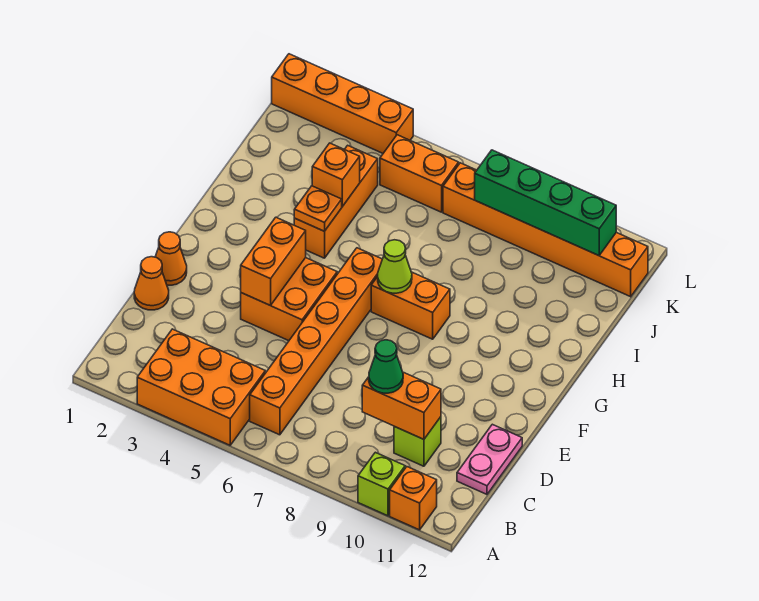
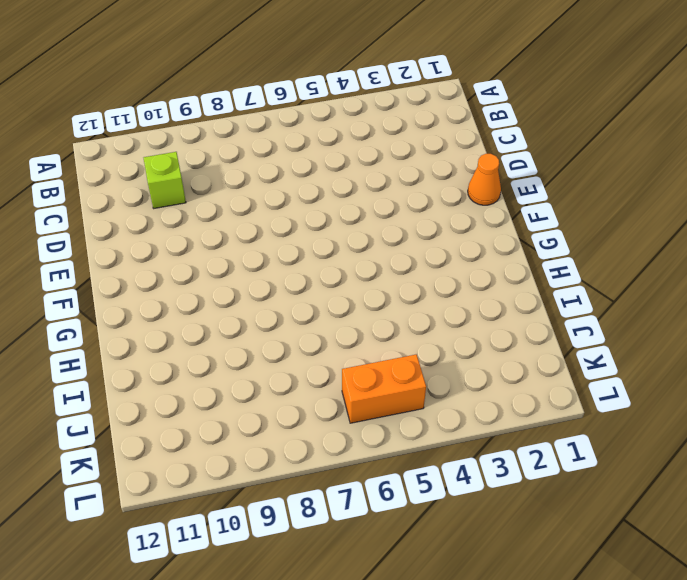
none -> orange 2x3 brick [137,329,265,445]
none -> lime 1x1 brick [358,452,405,516]
none -> orange 1x1 brick [390,467,437,530]

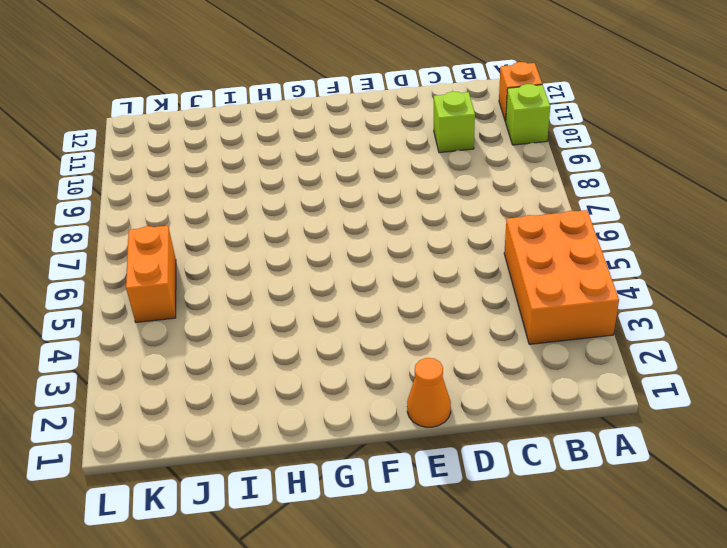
none -> orange 1x6 brick [250,248,382,435]
none -> pink 1x2 plate [457,424,522,494]
none -> orange 1x1 cone [134,257,169,310]

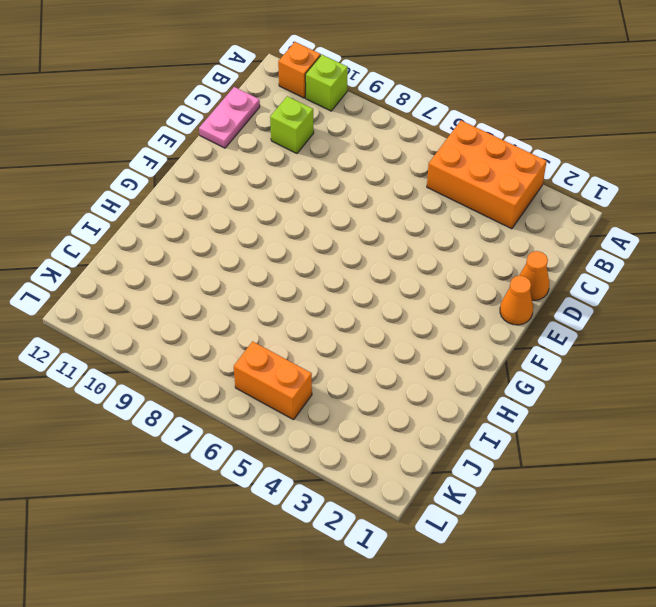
none -> orange 1x6 brick [250,248,382,435]
none -> orange 2x2 brick [241,258,337,341]
none -> orange 1x2 brick [371,272,450,339]

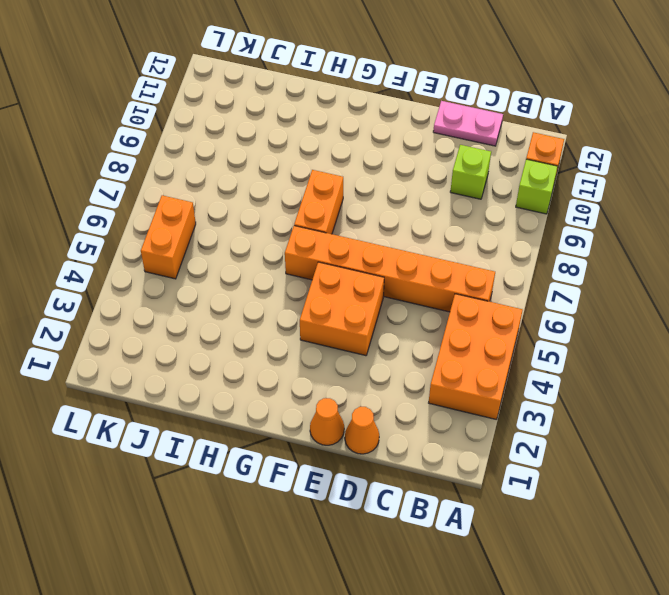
none -> orange 1x3 brick [294,145,378,258]
none -> orange 1x6 brick [443,163,648,297]
none -> orange 1x4 brick [272,54,413,153]

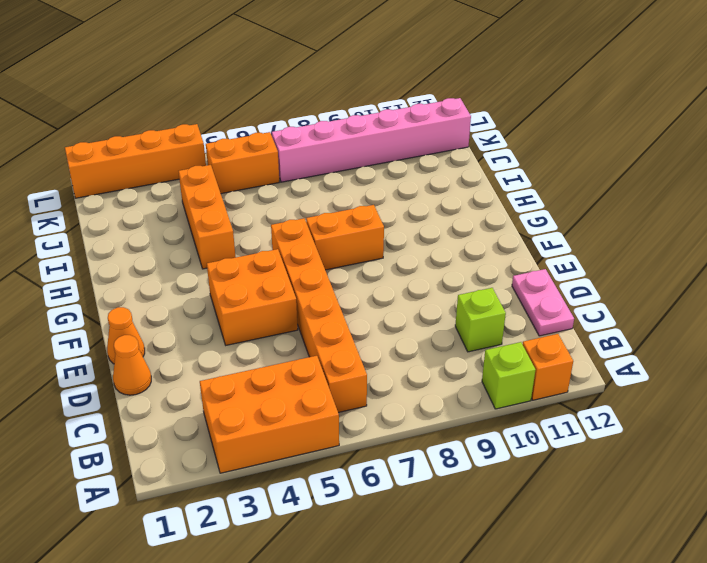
pink 1x6 brick [272,98,471,182] -> orange 1x6 brick [443,163,648,297]
none -> orange 1x2 brick [362,372,441,439]
none -> orange 1x2 brick [241,217,306,306]
none -> lime 1x1 cone [378,240,412,293]

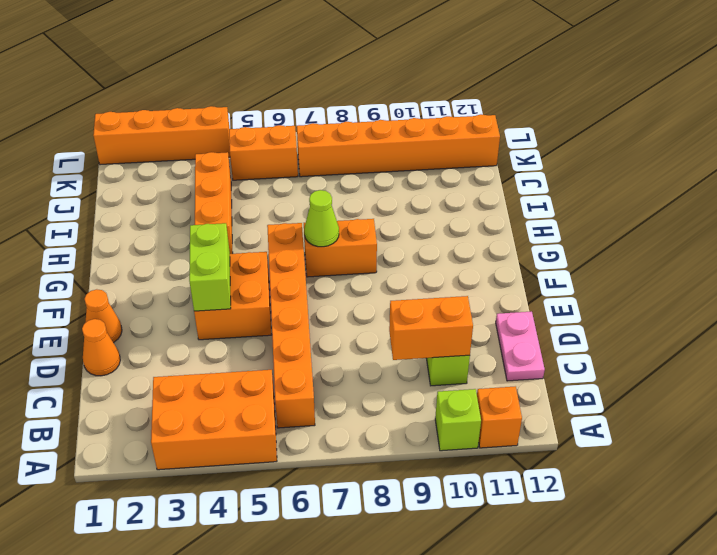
lime 1x2 brick [189,223,231,311] -> orange 1x2 brick [241,217,306,306]
none -> orange 1x1 plate [294,186,342,231]
none -> orange 1x1 brick [312,143,360,206]
none -> green 1x4 brick [475,150,616,256]

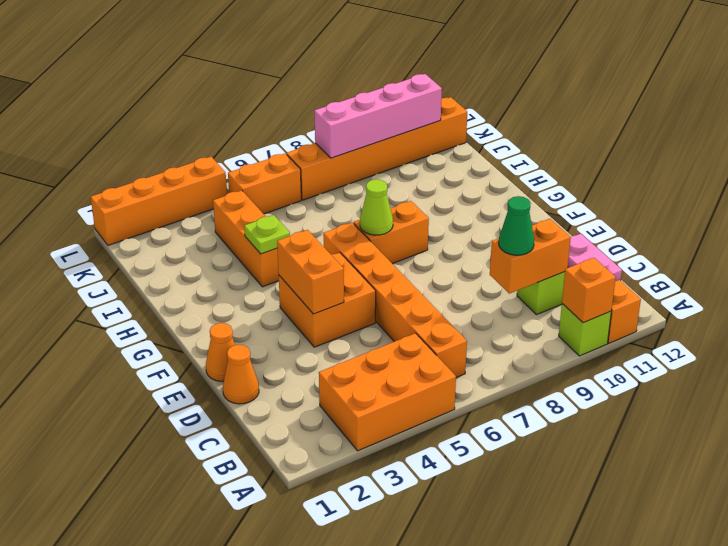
orange 1x1 brick [562,258,616,323] -> orange 1x1 brick moved to [312,143,360,206]
lime 1x1 plate [244,215,290,254] -> orange 1x1 plate [294,186,342,231]
pink 1x4 brick [315,74,442,158] -> green 1x4 brick [475,150,616,256]

